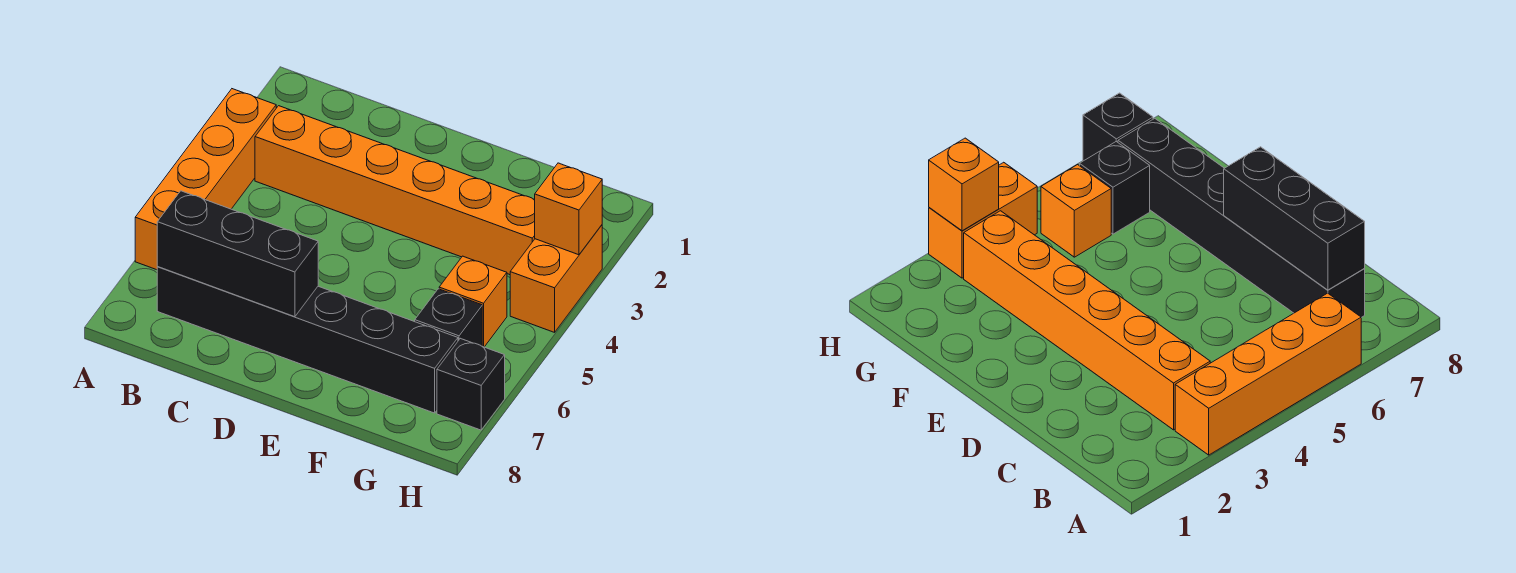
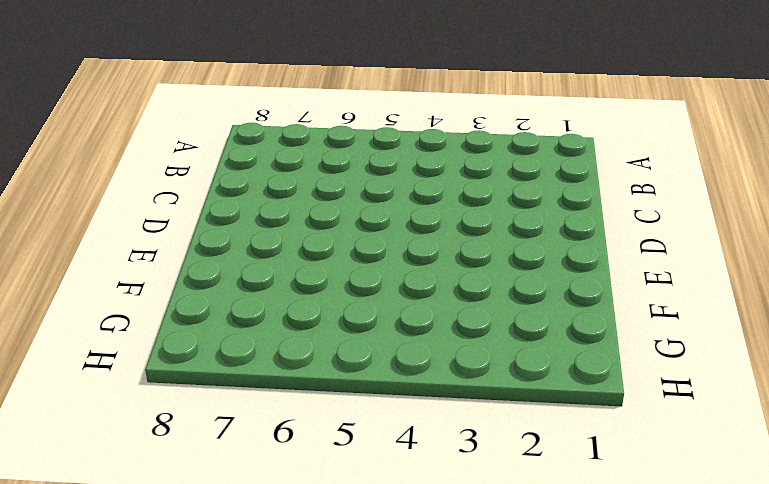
none -> orange 1x4 brick [135,89,276,270]
none -> orange 1x6 brick [255,106,535,275]

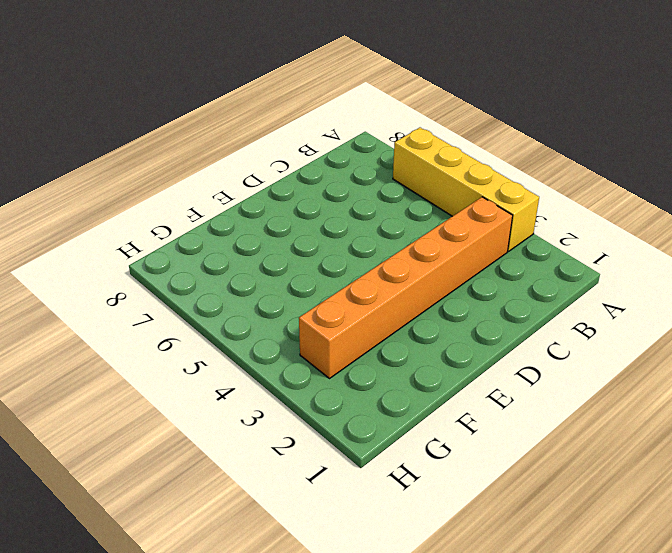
yellow 1x4 brick [393,128,539,251] -> orange 1x4 brick [135,89,276,270]
none -> black 1x6 brick [157,267,458,413]
none -> orange 1x1 brick [439,256,507,347]

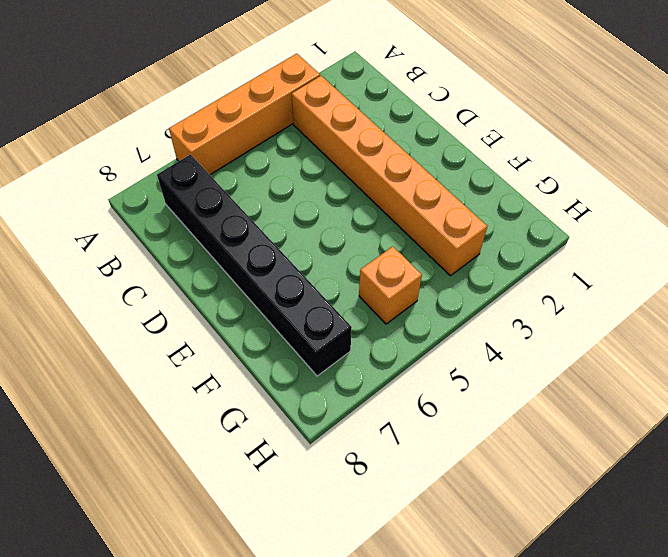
none -> black 1x1 brick [415,289,482,346]
none -> orange 1x2 brick [510,225,602,332]

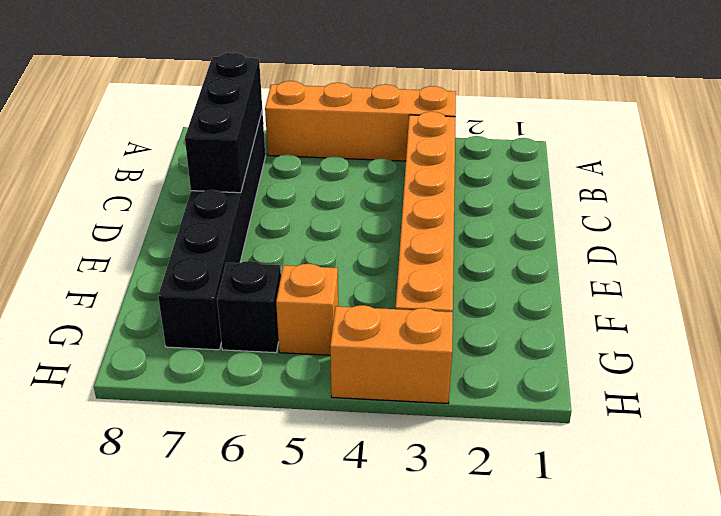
none -> black 1x1 brick [437,338,505,430]
none -> orange 1x1 brick [535,163,602,255]

